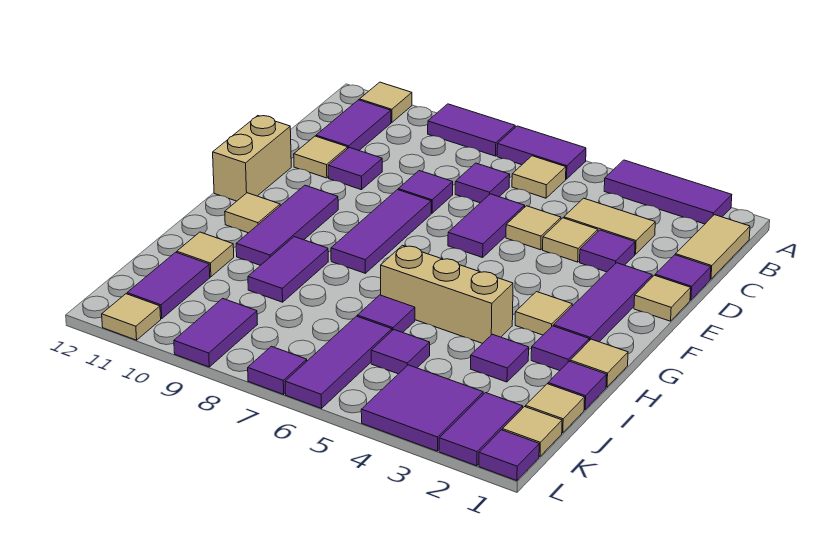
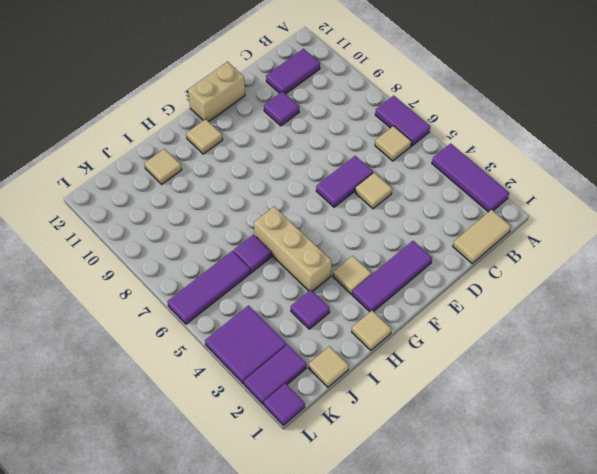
none -> purple 1x2 tile [428,104,515,156]
none -> tan 1x1 tile [360,82,412,123]
none -> tan 1x2 tile [564,198,655,254]
none -> purple 1x1 tile [455,163,510,203]

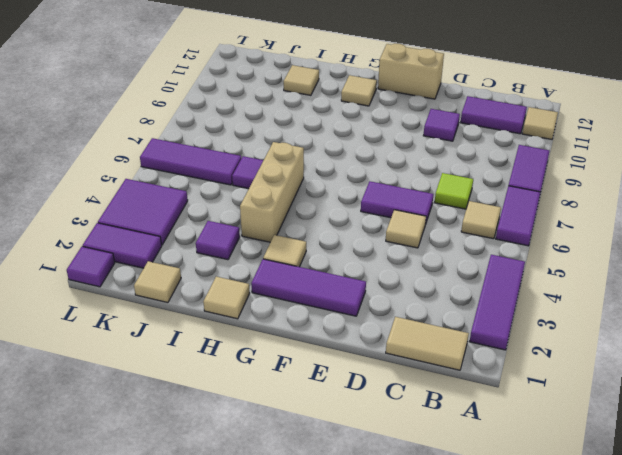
lime 1x1 tile [435,173,473,209] -> purple 1x1 tile [455,163,510,203]
none -> tan 1x2 tile [564,198,655,254]
none -> purple 1x1 tile [655,255,711,300]
none -> purple 1x1 tile [580,230,635,272]
none -> tan 1x1 tile [543,218,598,262]

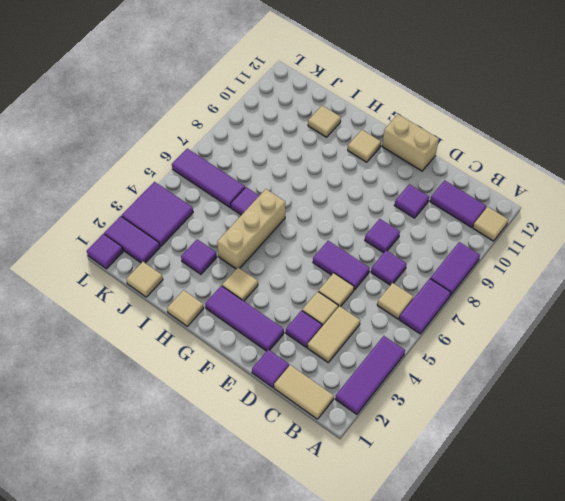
none -> tan 1x1 tile [294,136,348,178]
none -> tan 1x1 tile [634,275,691,321]
none -> purple 1x3 tile [331,190,431,273]
none -> purple 1x3 tile [236,185,338,265]

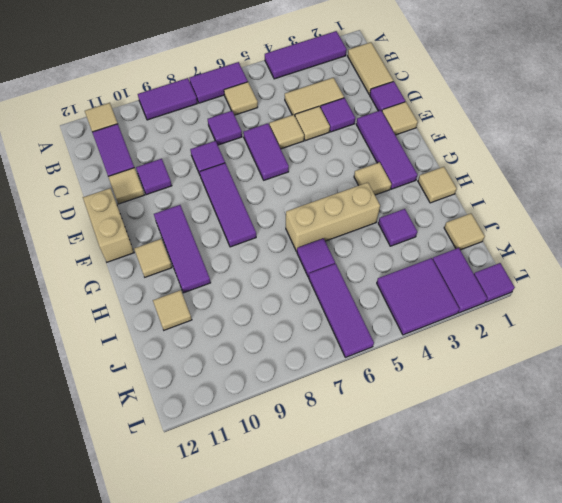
none -> purple 1x1 tile [531,326,589,371]
none -> purple 1x2 tile [248,237,328,302]
none -> purple 1x1 tile [548,361,607,410]
none -> purple 1x1 tile [371,330,430,374]

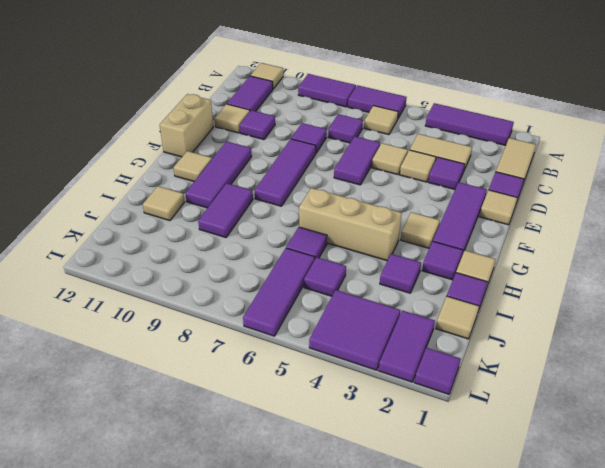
none -> purple 1x2 tile [127,252,210,319]
none -> tan 1x1 tile [503,407,562,456]
none -> purple 1x2 tile [174,298,258,367]
none -> purple 1x1 tile [248,346,307,394]

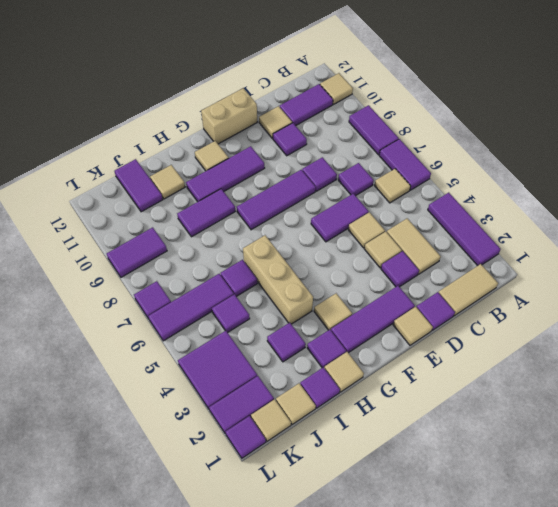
purple 1x2 tile [115,159,163,212] -> purple 1x2 tile turned to [127,252,210,319]
none -> tan 1x1 tile [102,294,161,340]

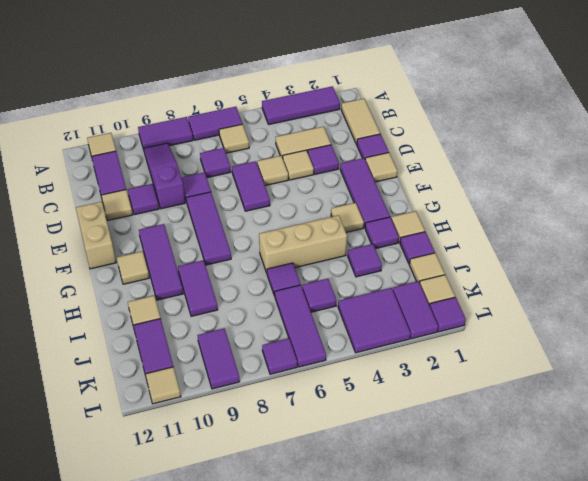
purple 1x3 slope [144,143,185,209] -> none

